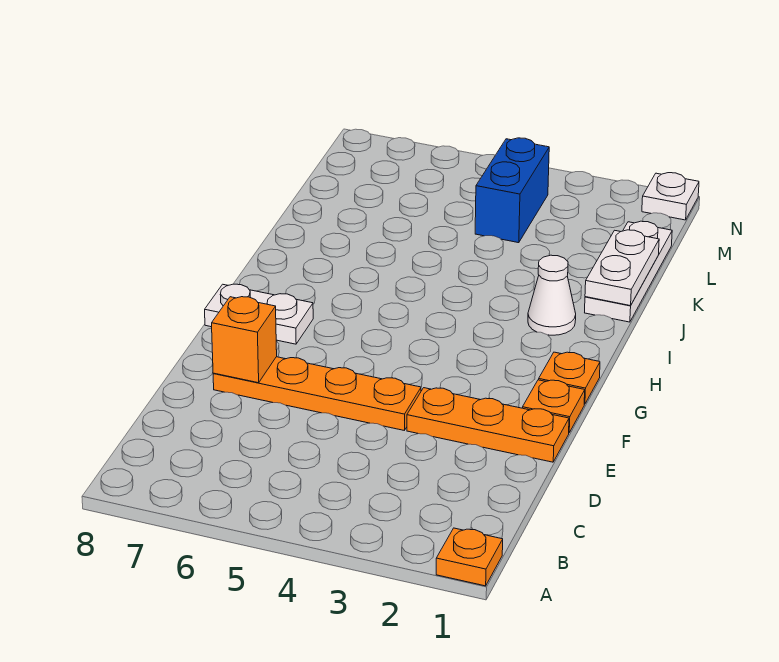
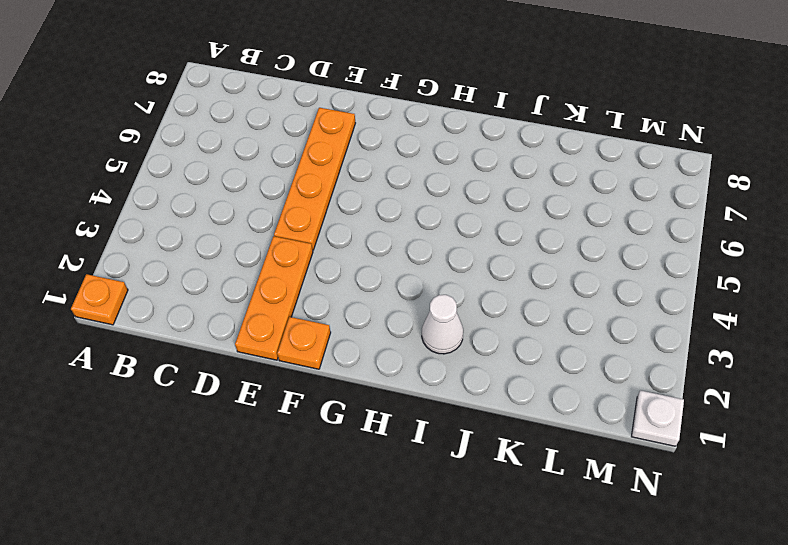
none -> orange 1x1 plate [539,352,600,404]
none -> white 1x2 plate [205,284,313,344]
none -> white 1x3 plate [585,221,672,322]

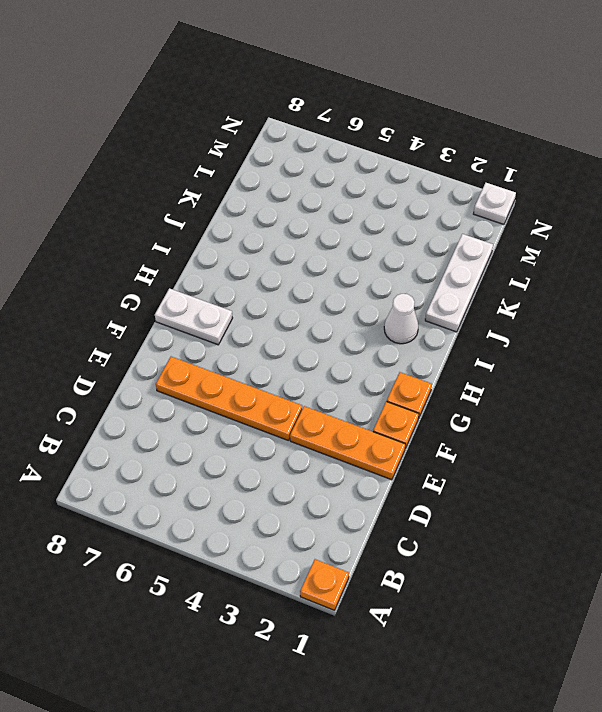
none -> blue 1x2 brick [475,138,549,243]
none -> orange 1x1 brick [212,297,277,383]
none -> white 1x2 plate [585,230,659,306]

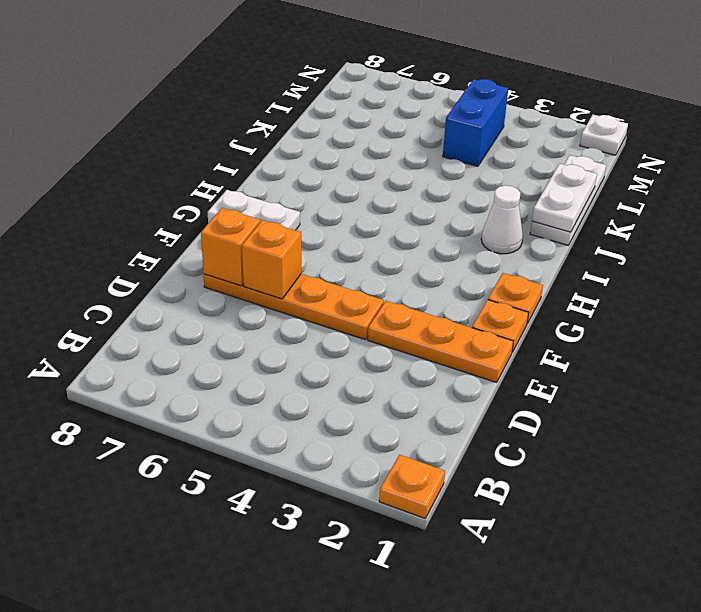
orange 1x1 brick [242,220,301,299] -> none

